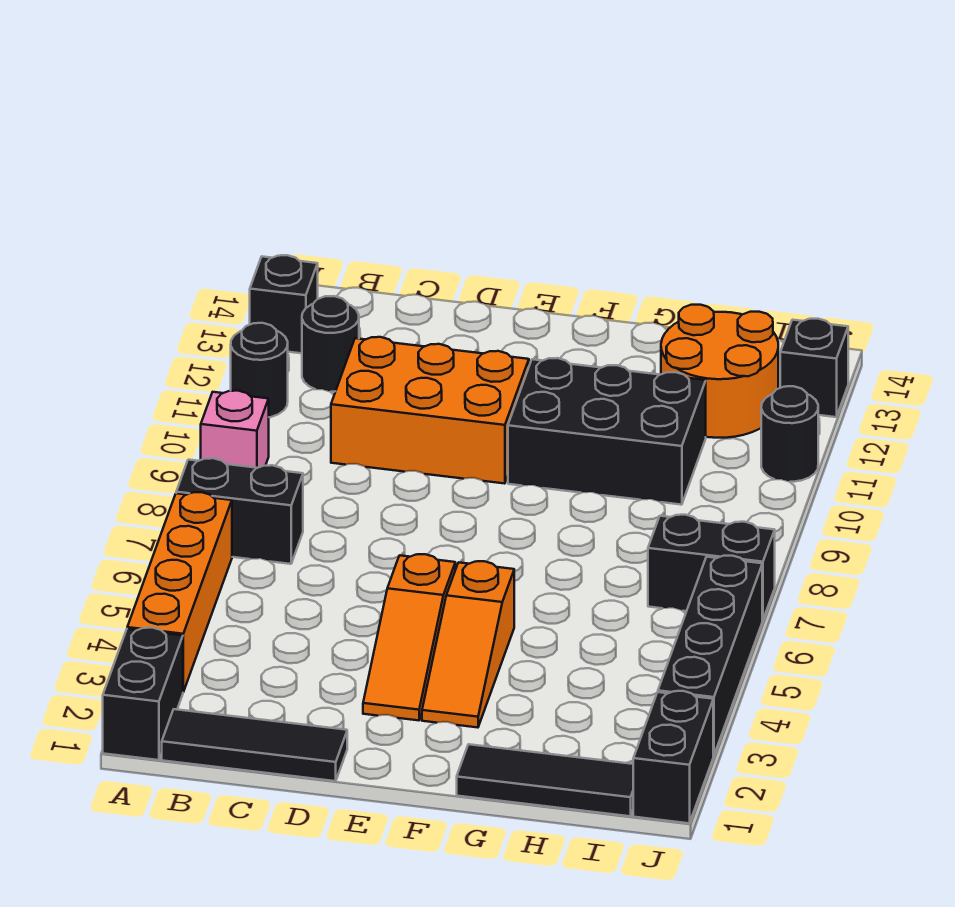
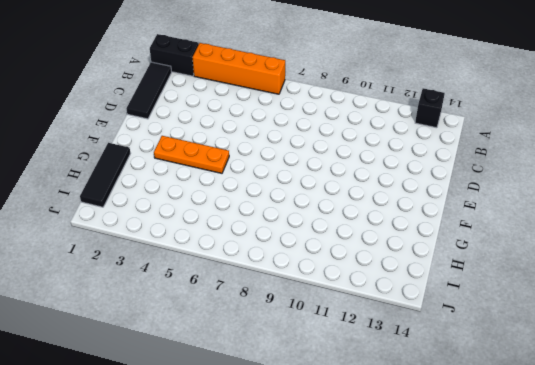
orange 1x3 plate [154,136,229,173] -> orange 1x3 slope [422,561,514,728]
none -> black 1x2 brick [176,458,303,564]
none -> pink 1x1 brick [201,391,269,468]
none -> black 1x1 round brick [231,323,288,417]

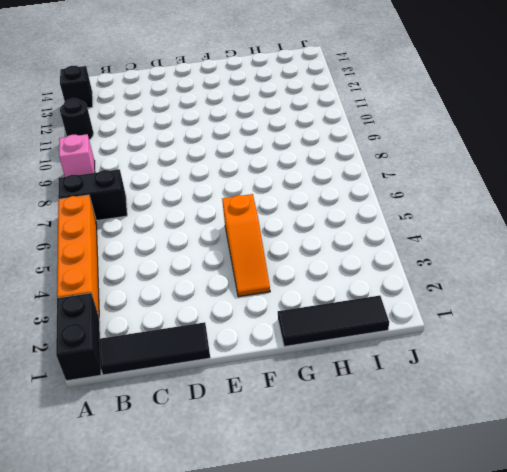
none -> black 1x1 round brick [302,296,359,392]
none -> orange 2x3 brick [331,337,529,484]
none -> orange 1x3 slope [363,554,455,720]

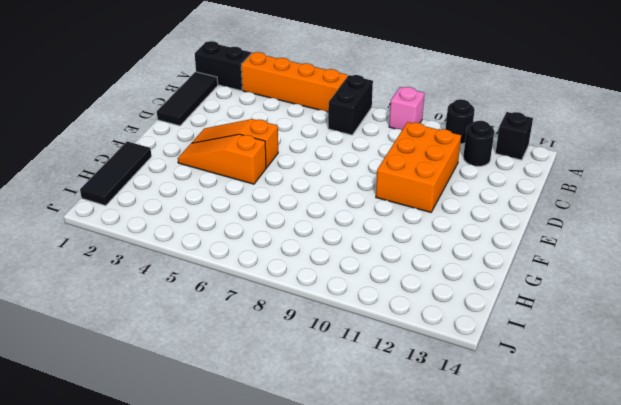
none -> black 2x3 brick [508,358,706,505]
none -> orange 2x2 round brick [661,305,778,438]
none -> black 1x2 brick [648,515,775,620]

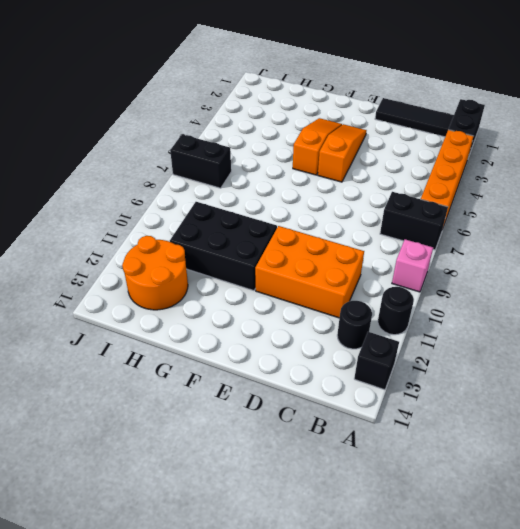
none -> black 1x3 tile [457,744,633,816]
none -> black 1x2 brick [633,691,713,823]
none -> black 1x4 brick [658,556,762,756]

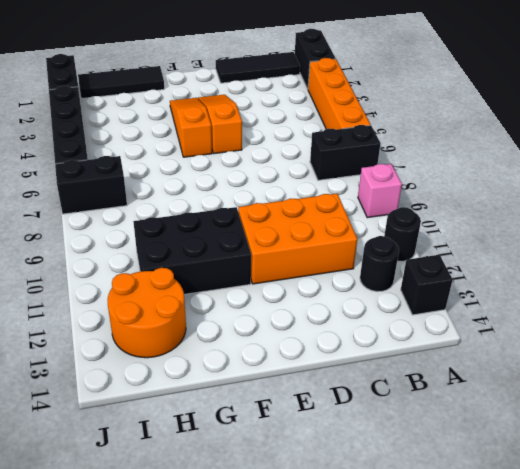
none -> black 1x1 round brick [761,386,818,482]
none -> black 1x1 brick [780,319,848,417]

